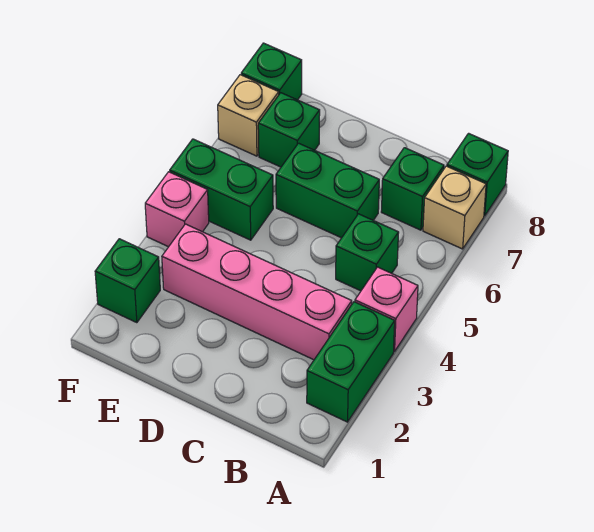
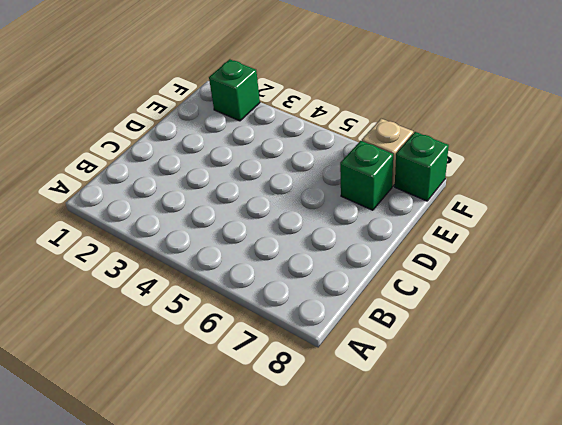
none -> green 1x2 brick [307,302,395,422]
none -> pink 1x1 brick [355,267,418,351]
none -> tan 1x1 brick [423,166,486,249]

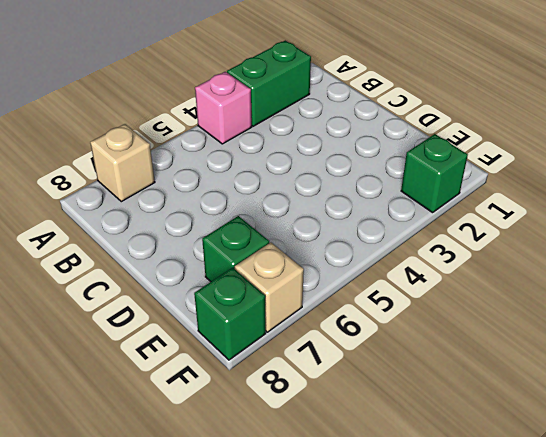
none -> green 1x1 brick [447,133,508,216]
none -> pink 1x4 brick [162,224,352,360]
none -> green 1x1 brick [336,214,399,291]

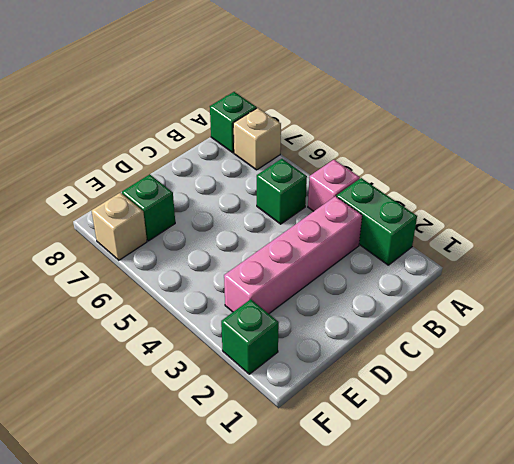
none -> green 1x1 brick [381,148,444,230]
none -> green 1x2 brick [276,143,379,238]
none -> green 1x2 brick [170,139,273,240]

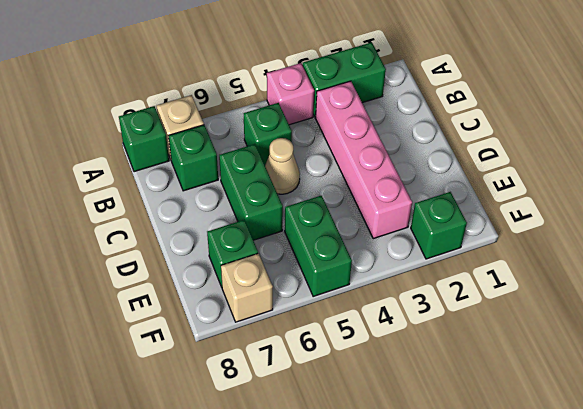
tan 1x1 cone [265,138,300,194] -> none
none -> pink 1x1 brick [145,172,209,247]
none -> green 1x1 brick [241,43,302,100]

